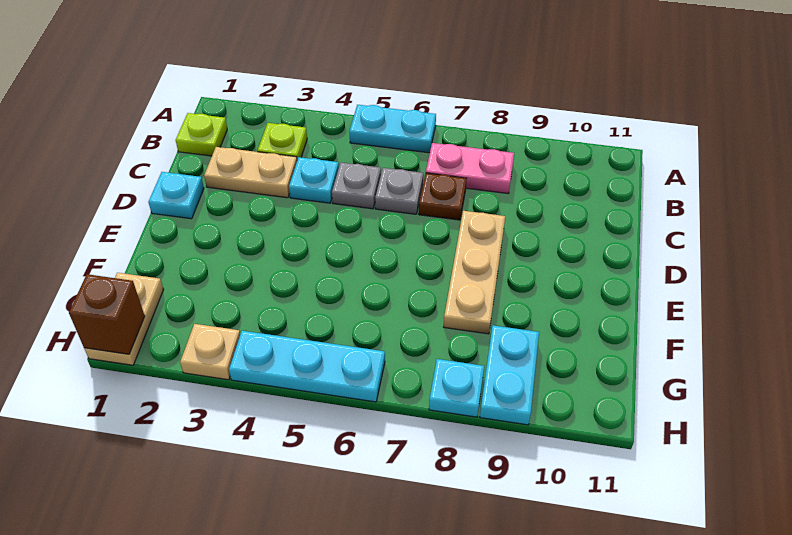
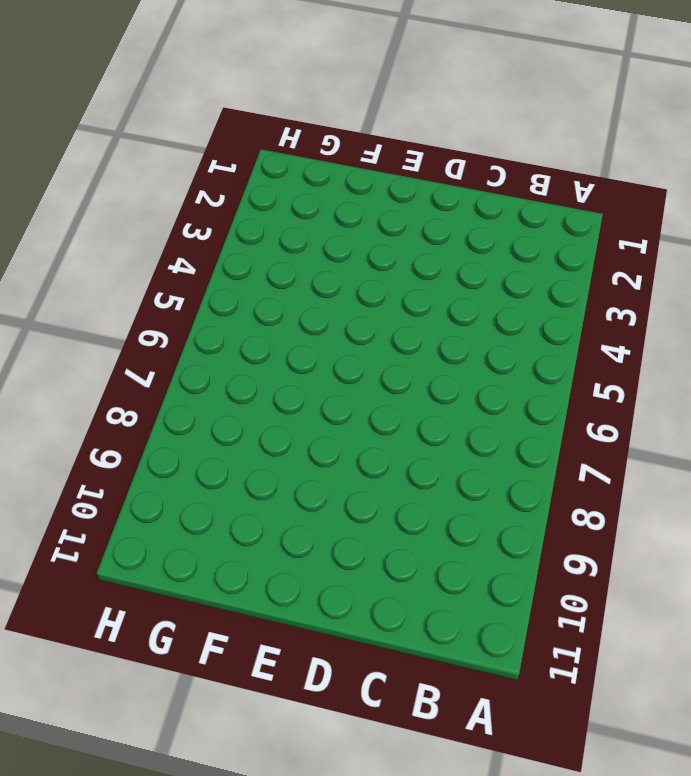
none -> cyan 1x2 plate [349,105,436,153]
none -> lime 1x1 plate [176,113,227,156]
none -> lime 1x1 plate [257,123,307,160]

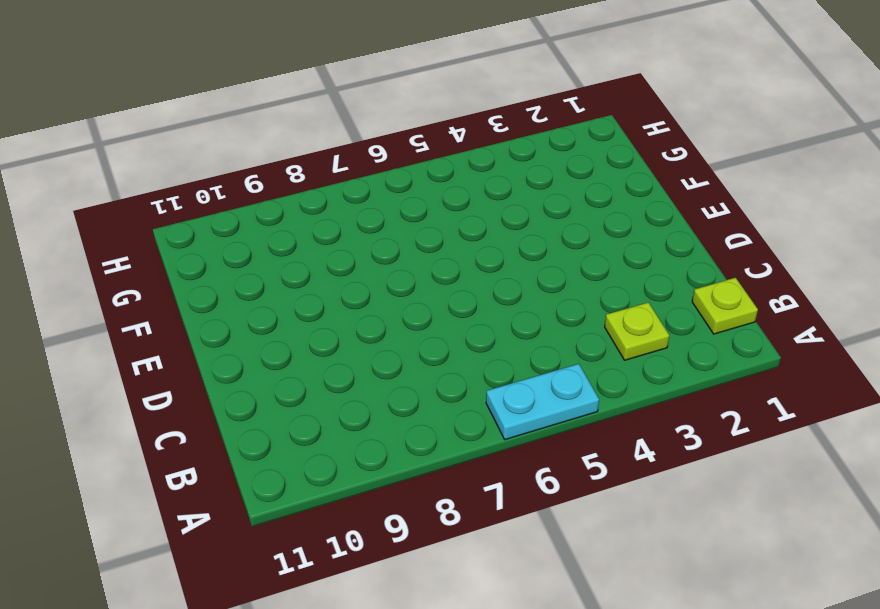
none -> pink 1x2 plate [426,143,514,193]
none -> tan 1x2 plate [204,147,297,198]
none -> cyan 1x1 plate [289,157,339,203]

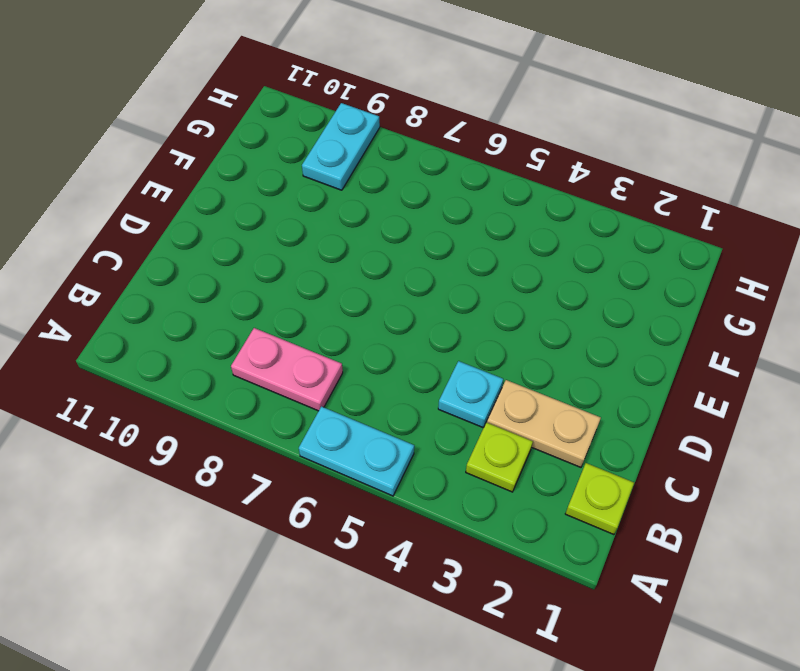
none -> grey 1x1 plate [332,162,381,209]
none -> grey 1x1 plate [375,168,423,214]
none -> brown 1x1 plate [419,173,466,220]

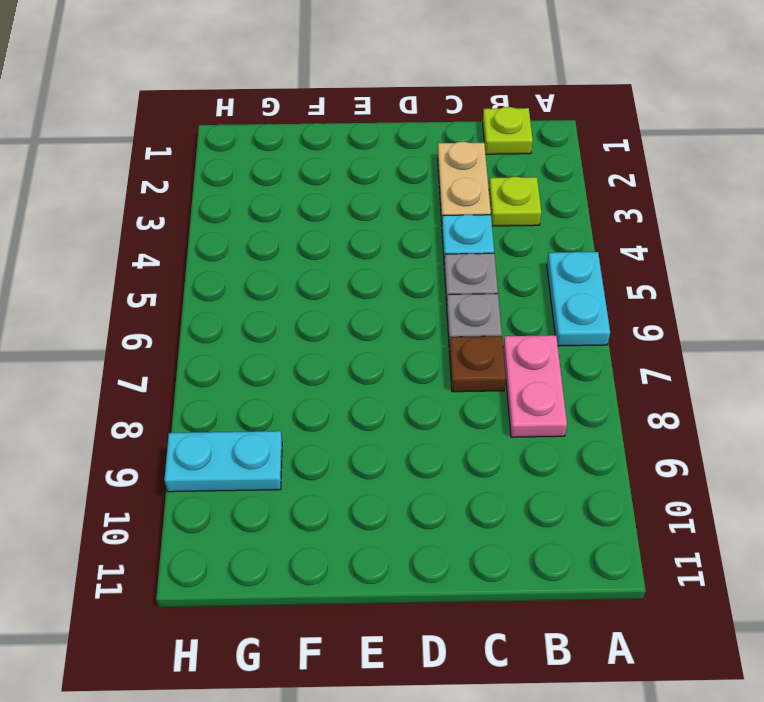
none -> cyan 1x1 plate [148,172,204,219]
none -> tan 1x3 plate [444,211,505,334]
none -> tan 1x2 plate [84,273,164,365]

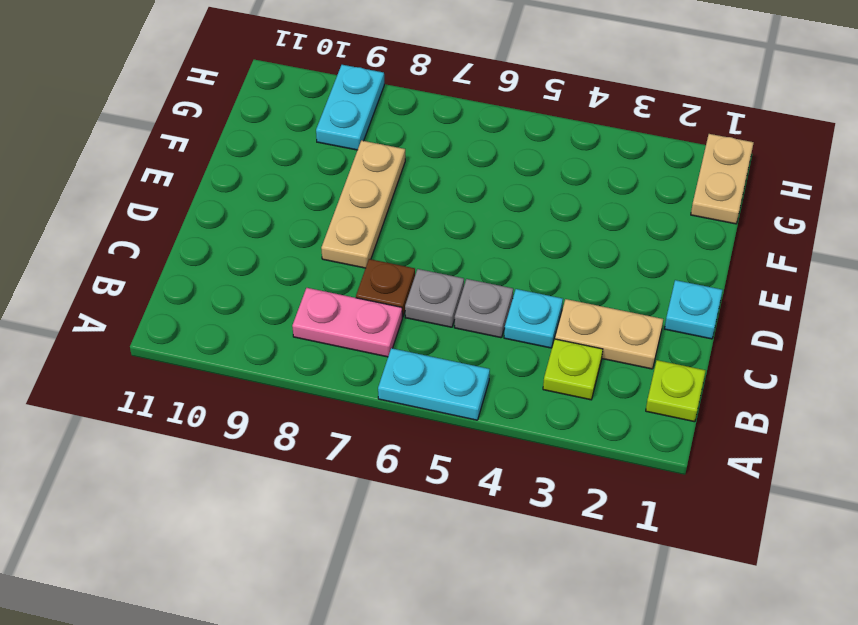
none -> tan 1x1 plate [180,324,240,380]
none -> cyan 1x3 plate [229,331,385,402]
none -> cyan 1x1 plate [429,359,484,417]

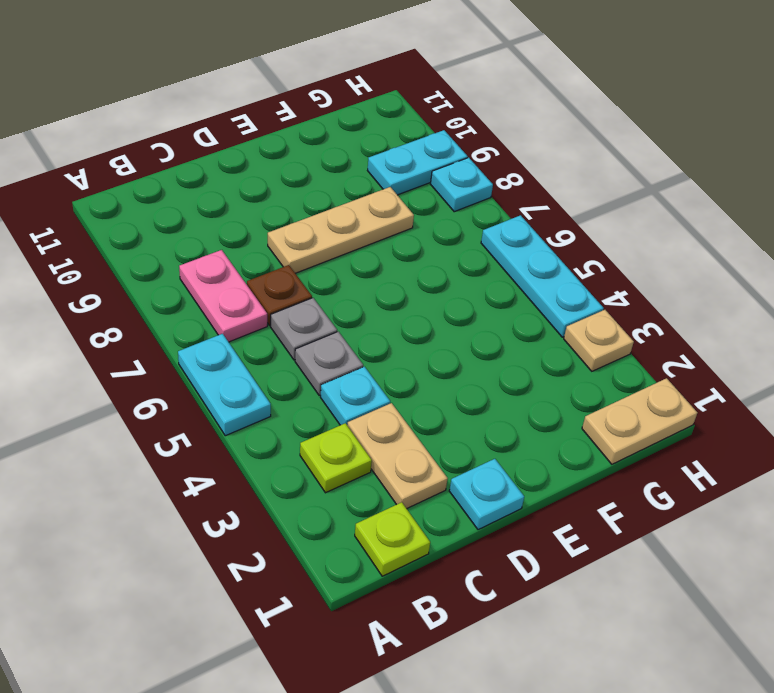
none -> brown 1x1 brick [69,274,145,354]

